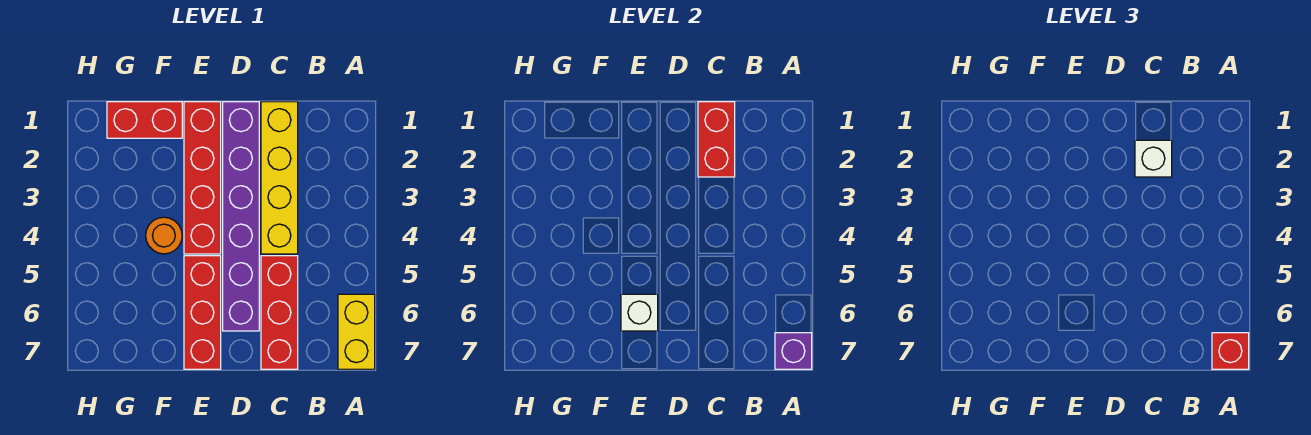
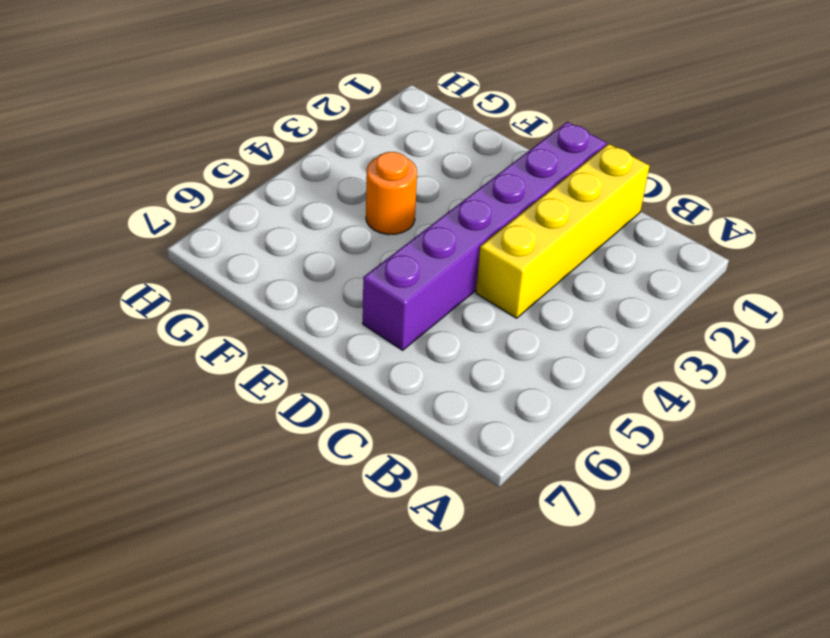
none -> yellow 1x2 brick [338,294,375,369]
none -> red 1x3 brick [261,256,298,369]
none -> red 1x4 brick [184,102,221,254]

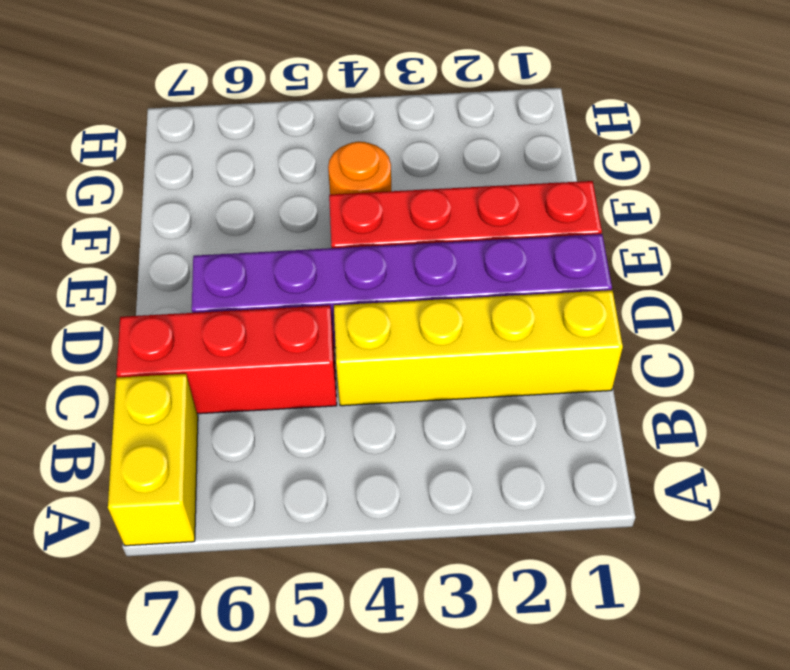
yellow 1x2 brick [108,374,198,546] -> yellow 1x2 brick turned to [338,294,375,369]
none -> red 1x3 brick [184,256,221,369]
none -> red 1x2 brick [107,102,182,138]
none -> purple 1x1 brick [775,333,812,369]

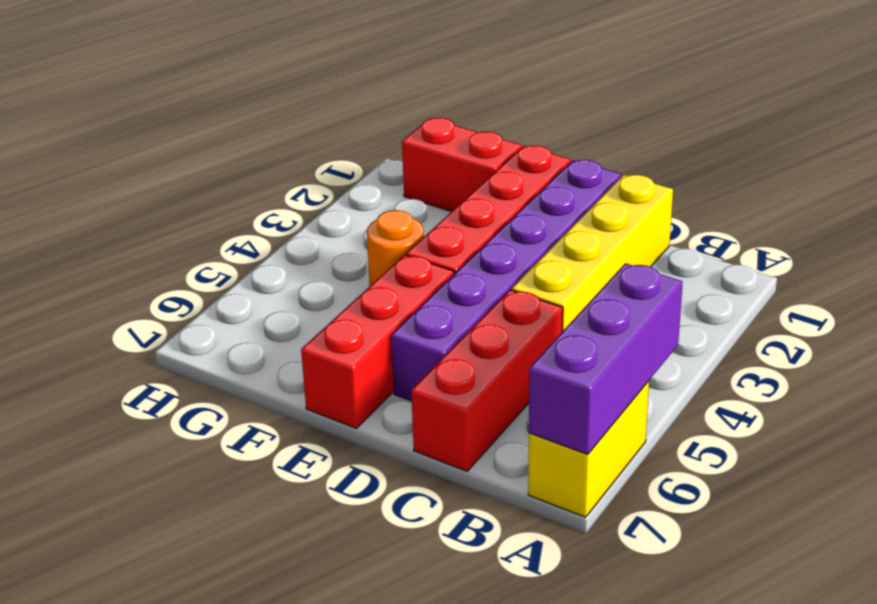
purple 1x3 brick [529,263,683,454] -> purple 1x1 brick [775,333,812,369]
none -> red 1x2 brick [698,102,735,177]
none -> white 1x1 brick [621,294,658,331]
none -> red 1x1 brick [1212,333,1249,369]

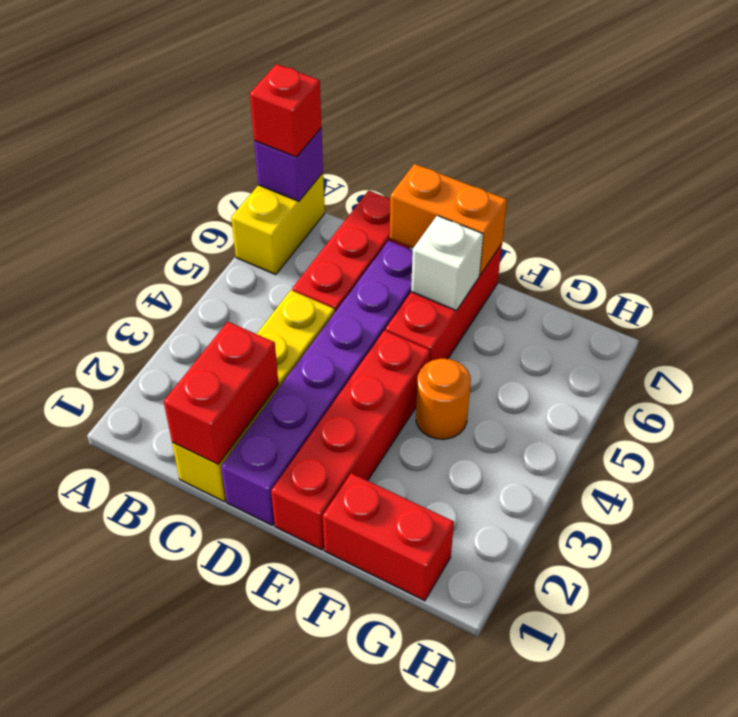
orange 1x2 brick [390,164,507,275] -> none
none -> white 1x1 brick [1135,140,1172,177]

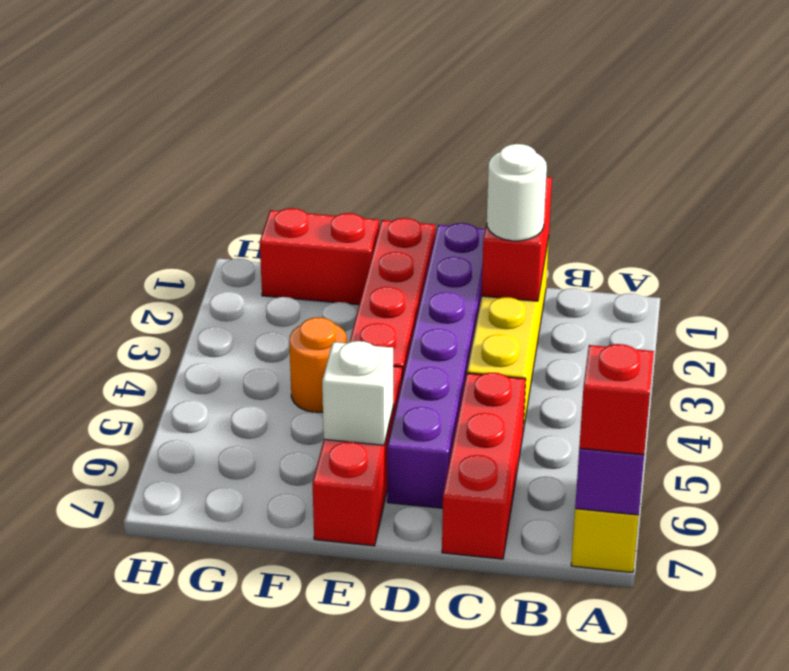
white 1x1 round brick [487,144,547,241] -> white 1x1 brick [1135,140,1172,177]

